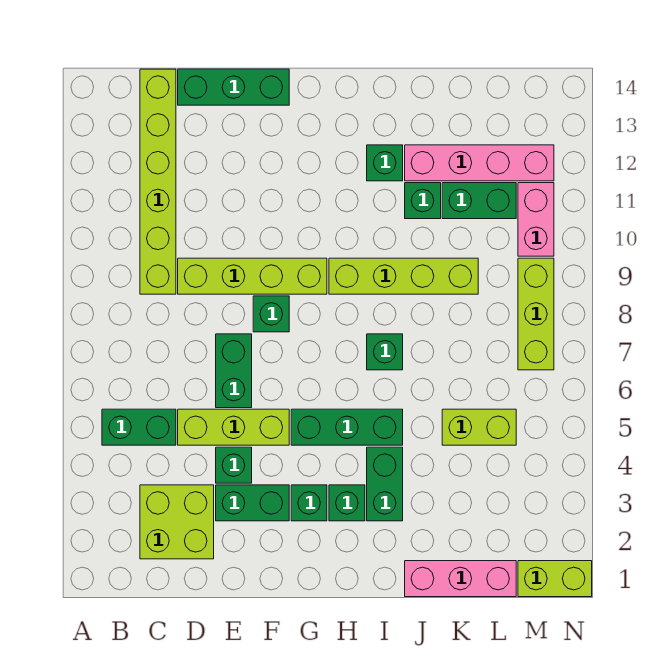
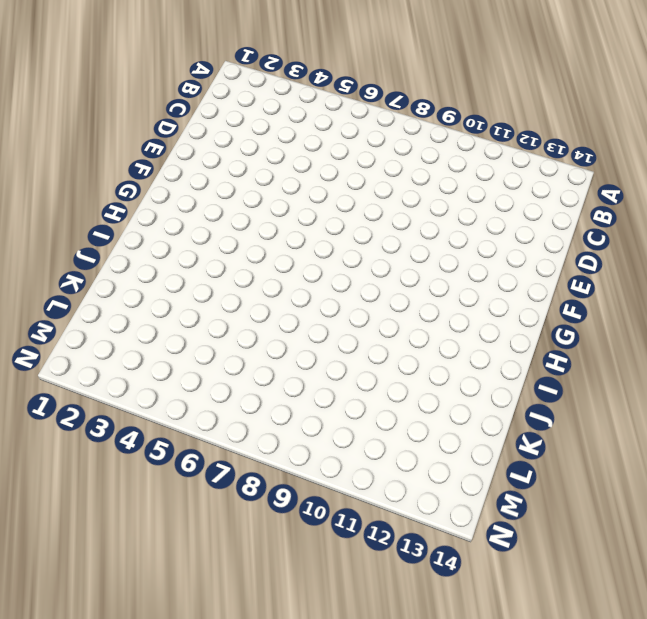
none -> green 1x2 brick [102,409,176,445]
none -> lime 2x2 brick [140,485,214,559]
none -> lime 1x6 brick [140,69,176,294]

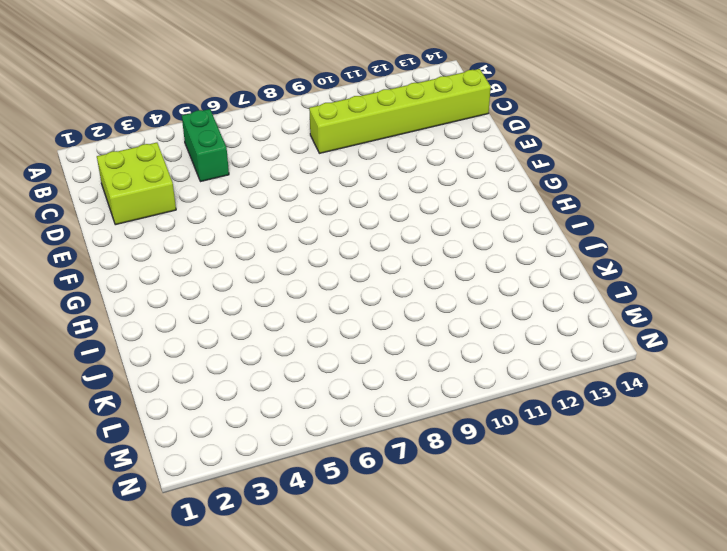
none -> lime 1x3 brick [178,409,289,445]
none -> lime 1x4 brick [178,258,327,294]
none -> green 1x3 brick [178,69,289,105]

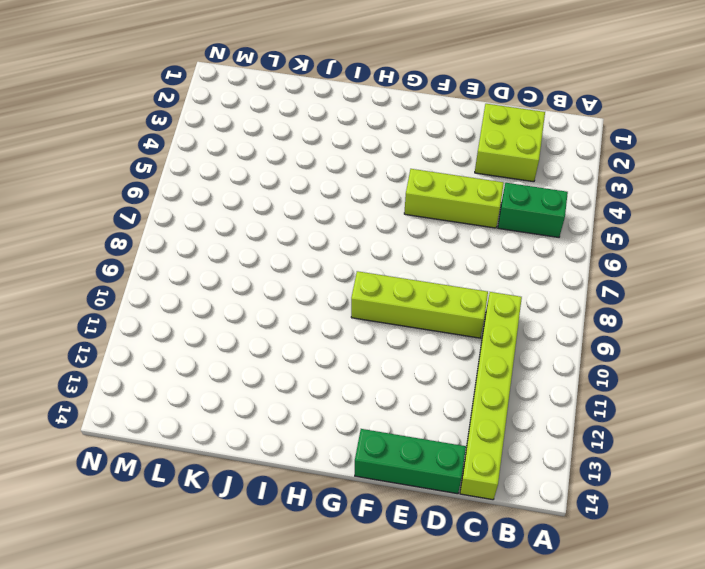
none -> green 1x2 brick [216,485,289,521]
none -> green 1x1 brick [216,447,252,483]
none -> green 1x2 brick [216,334,252,408]

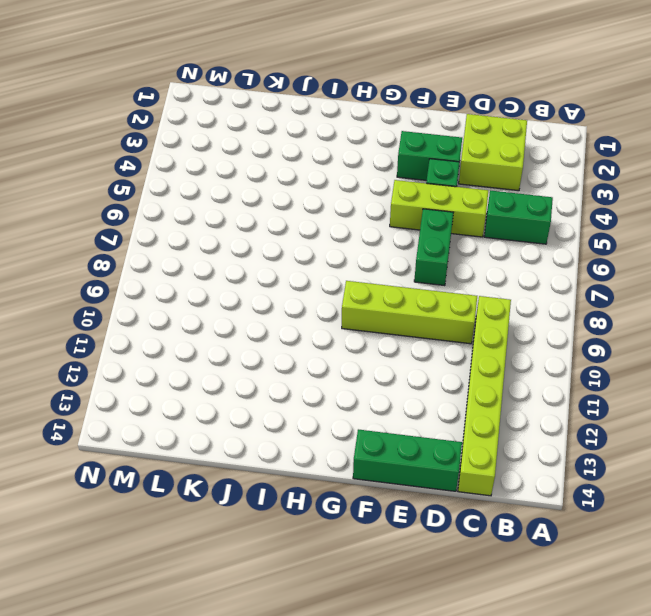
none -> green 1x1 brick [253,296,289,332]
none -> green 1x1 brick [291,485,327,521]
none -> green 1x3 brick [291,409,403,445]

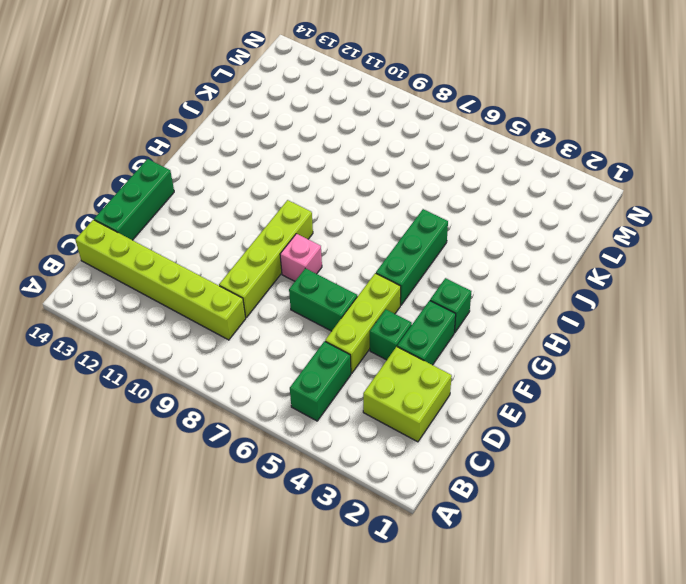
pink 1x1 brick [280,234,322,281] -> green 1x1 brick [253,296,289,332]
none -> green 1x1 brick [329,485,365,521]
none -> lime 1x4 brick [329,258,478,294]
none -> green 1x2 brick [367,447,403,521]

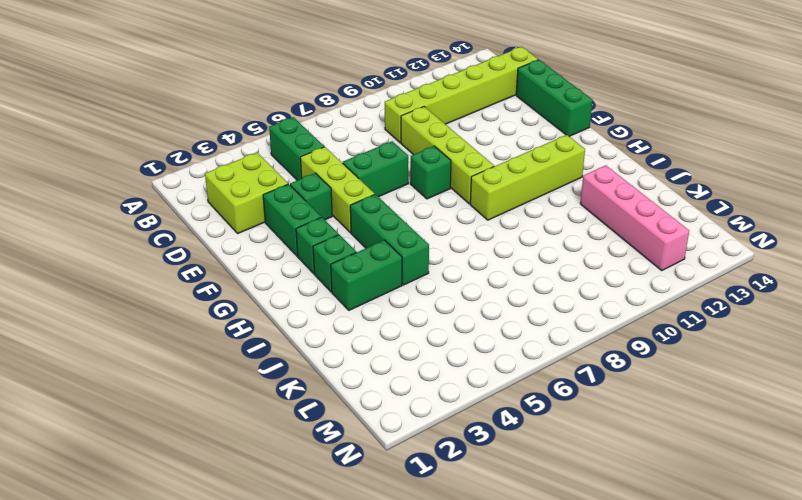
lime 1x4 brick [470,135,585,220] -> lime 1x4 brick turned to [329,258,478,294]
none -> green 1x1 brick [367,334,403,370]
none -> green 1x1 brick [367,145,403,181]
none -> pink 1x3 brick [405,561,516,597]

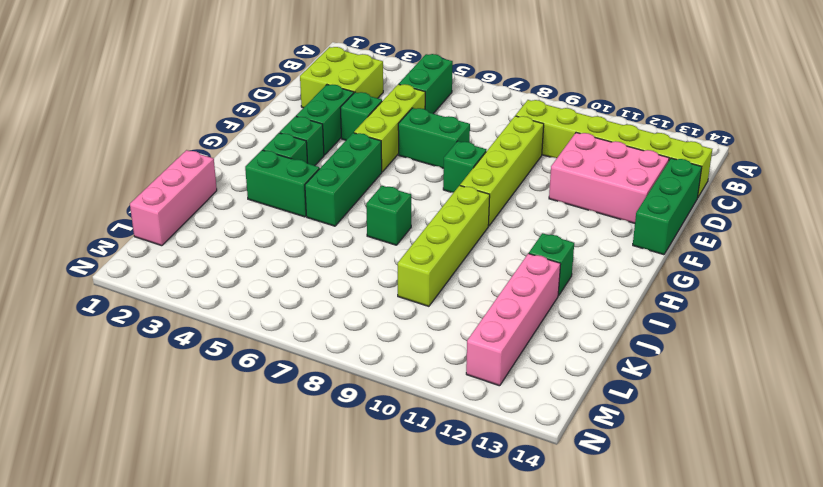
pink 2x3 brick [549,133,669,223] -> none
none -> green 1x1 brick [405,183,441,219]
none -> lime 1x2 brick [442,409,516,445]
none -> green 1x2 brick [442,183,516,219]

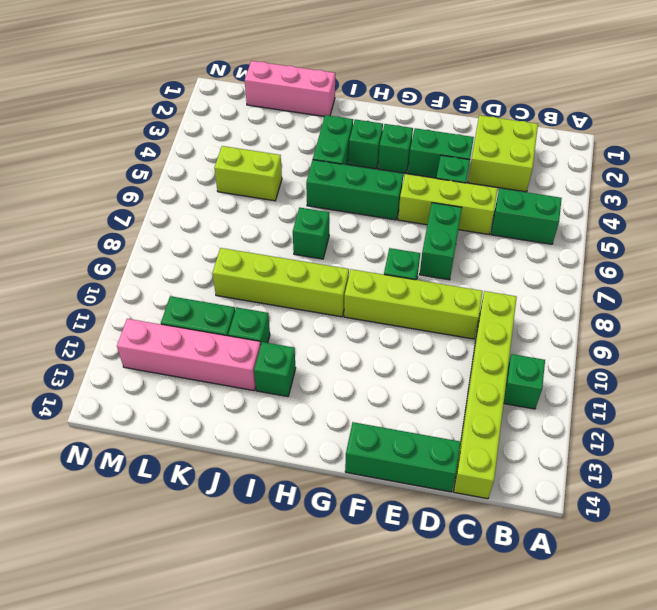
green 1x1 brick [504,354,545,409] -> none
none -> lime 1x2 brick [518,561,592,597]
none -> lime 1x3 brick [518,258,554,370]
none -> pink 1x2 brick [518,183,554,256]

